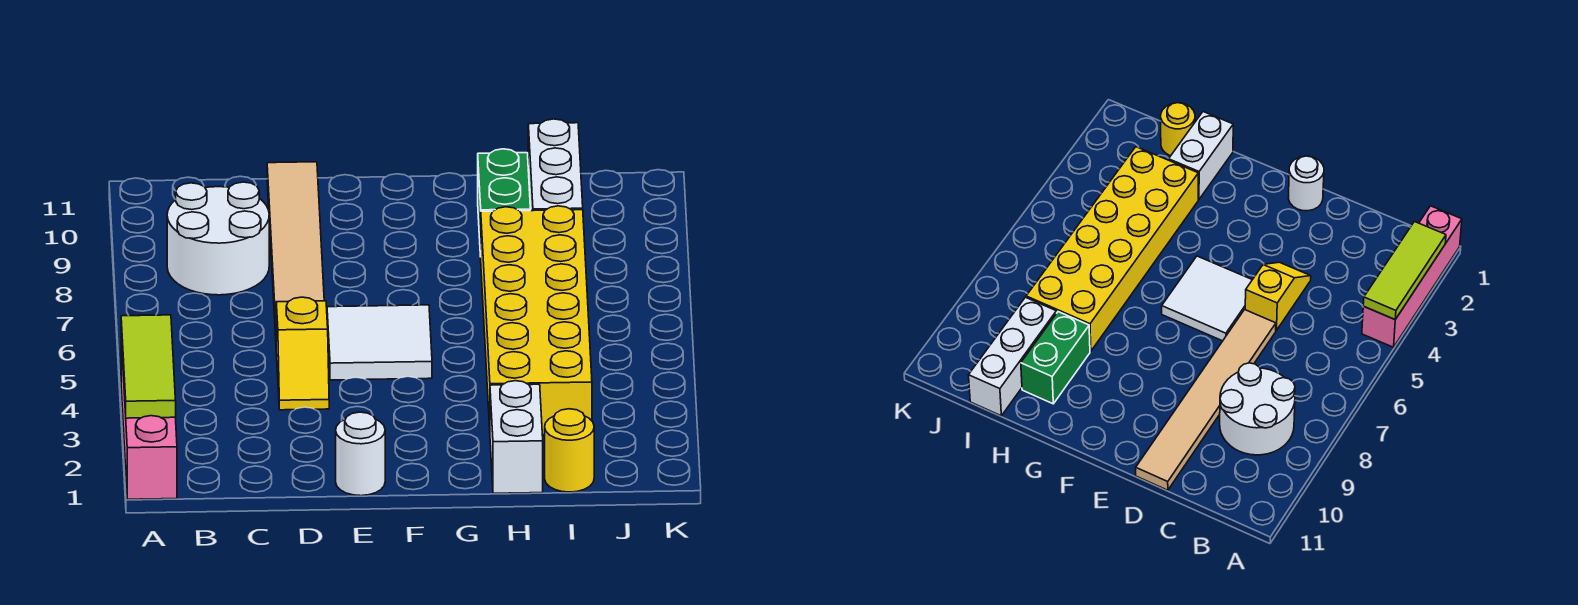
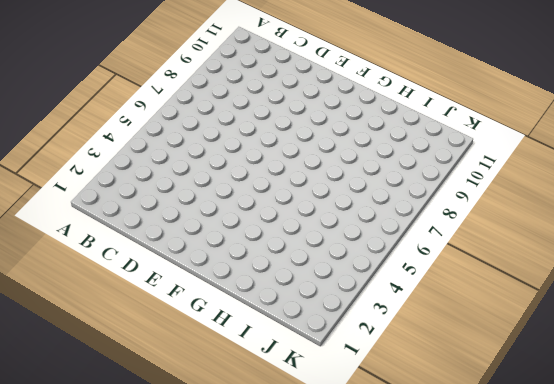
none -> pink 1x4 brick [121,339,177,499]
none -> white 2x2 round brick [167,182,269,295]
none -> yellow 1x2 slope [276,297,329,410]

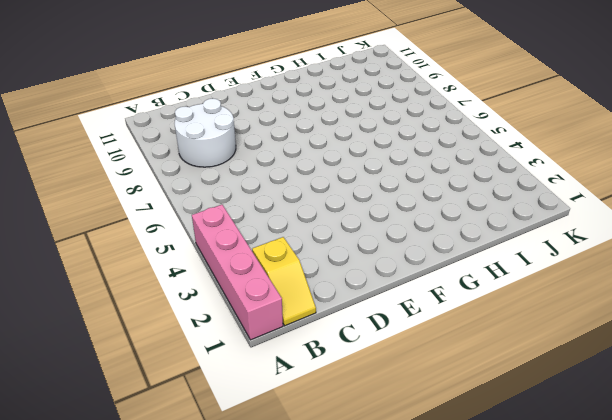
yellow 1x2 slope [252,237,316,326] -> yellow 1x2 slope moved to [276,297,329,410]
none -> tan 1x6 tile [267,162,324,336]
none -> white 1x1 round brick [336,412,385,496]
none -> white 2x2 tile [327,305,432,380]

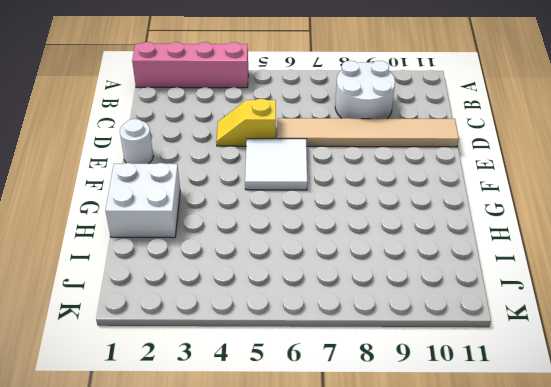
white 2x2 brick [105,163,180,238] -> white 1x2 brick [490,381,543,493]
none -> yellow 2x6 brick [481,206,592,435]
none -> green 1x2 brick [478,149,530,257]
none -> yellow 1x1 round brick [545,409,594,492]

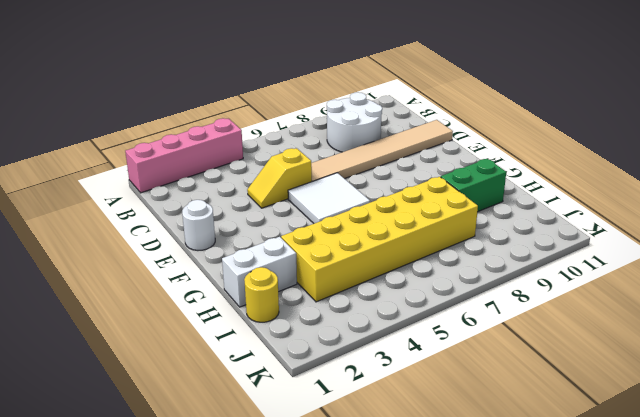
none -> white 1x3 brick [528,119,583,211]
none -> lime 1x3 tile [121,315,176,418]

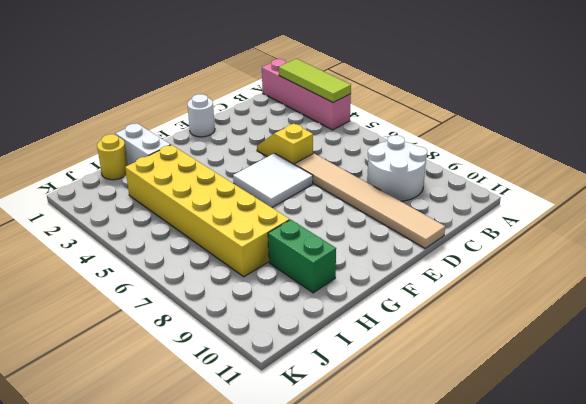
none -> white 1x3 brick [528,119,583,211]

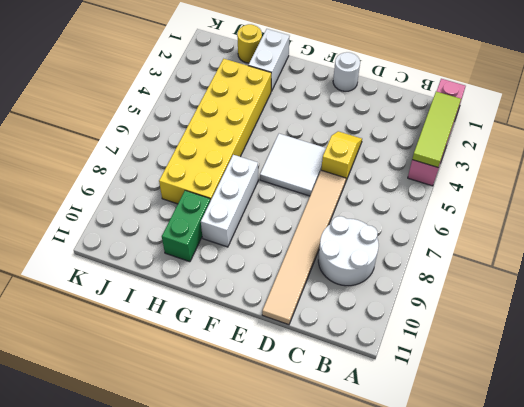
white 1x3 brick [201,155,258,247] -> white 1x3 brick moved to [528,119,583,211]

